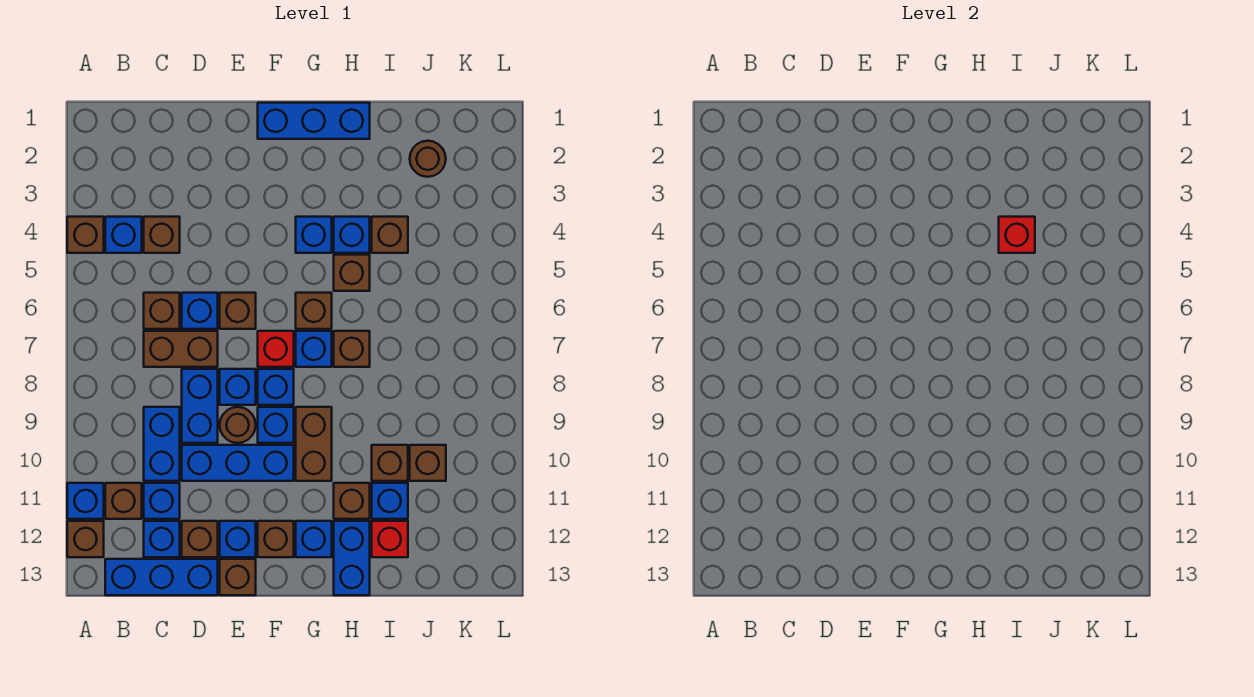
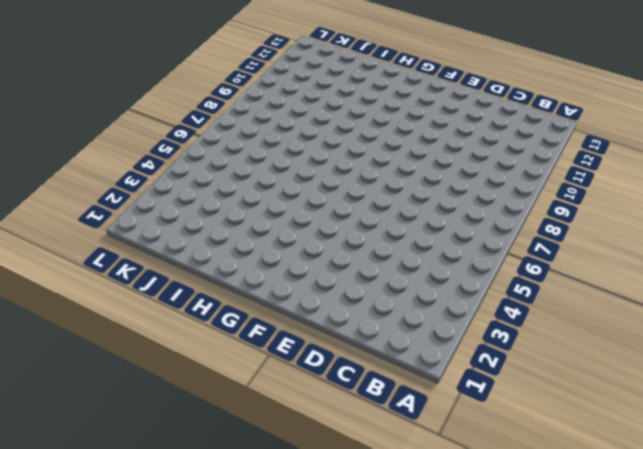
none -> brown 1x1 brick [67,217,104,253]
none -> blue 1x1 brick [67,483,104,519]
none -> brown 1x1 brick [67,521,104,557]
none -> blue 1x1 brick [105,217,142,253]

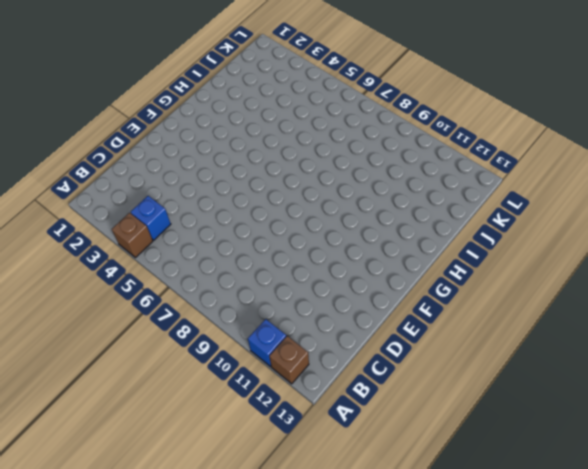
none -> brown 1x1 brick [105,483,142,519]
none -> blue 1x3 brick [105,559,218,595]
none -> brown 1x1 brick [144,217,180,253]
none -> brown 1x1 brick [144,293,180,329]

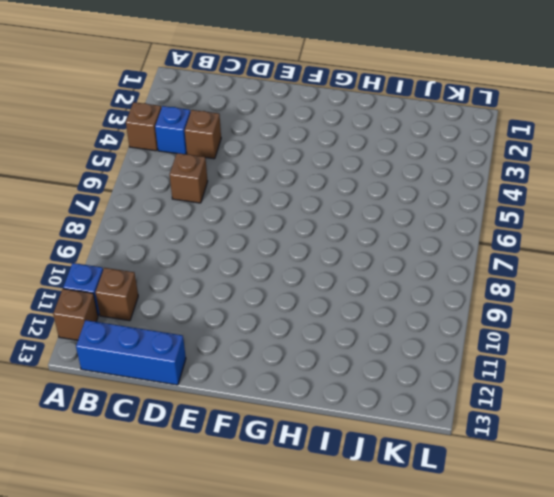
none -> brown 1x2 brick [144,331,218,367]
none -> blue 1x2 brick [144,407,180,481]
none -> blue 1x1 brick [144,483,180,519]
none -> blue 1x1 brick [144,521,180,557]

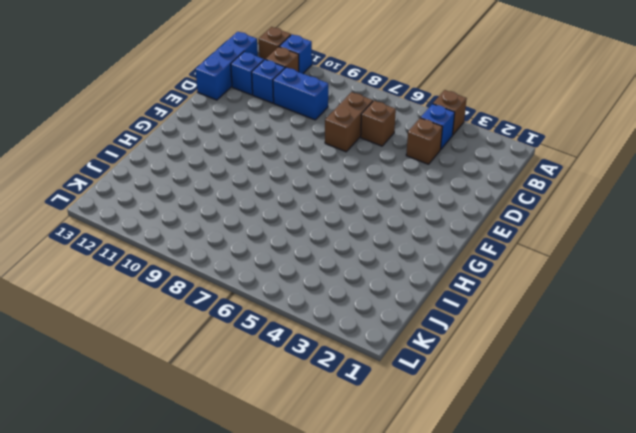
none -> blue 1x1 brick [182,293,218,329]
none -> blue 1x2 brick [182,369,218,443]
none -> blue 1x3 brick [182,445,294,481]
none -> brown 1x1 brick [182,521,218,557]

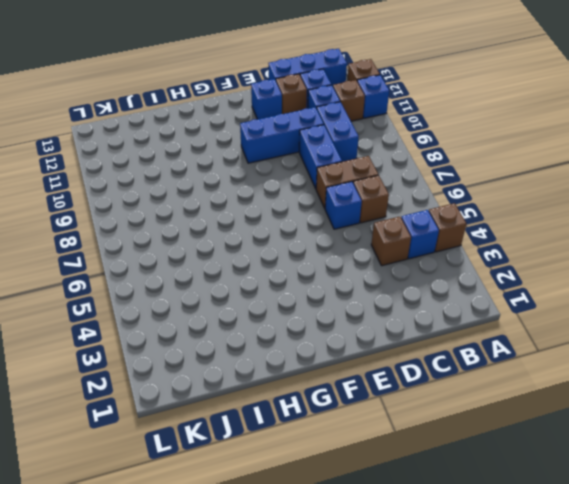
none -> brown 1x1 brick [220,293,256,329]
none -> blue 1x1 brick [220,369,256,405]
none -> brown 1x1 round brick [220,407,256,443]
none -> brown 1x1 brick [220,559,256,595]

